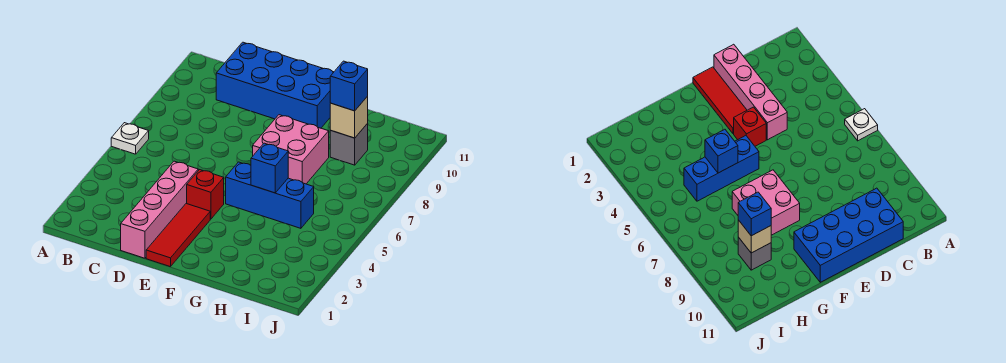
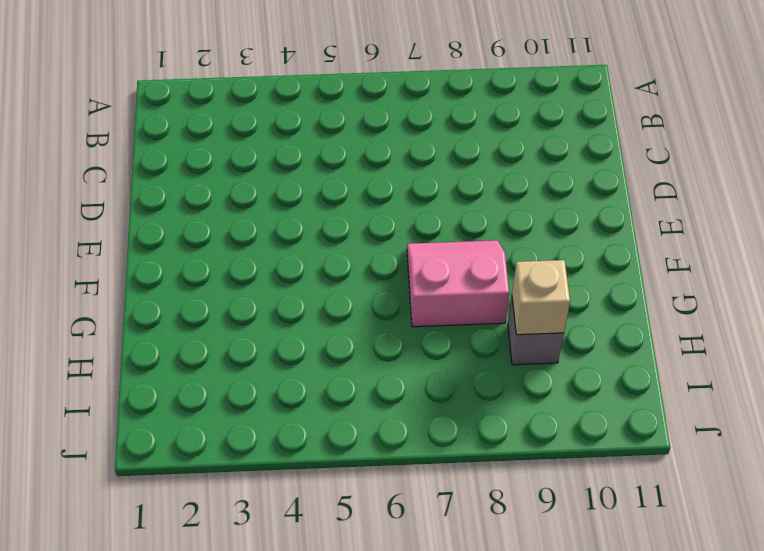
pink 2x2 slope [407,240,509,327] -> pink 2x2 brick [253,115,329,184]
none -> white 1x1 plate [111,123,149,154]
none -> blue 2x4 brick [216,42,334,128]

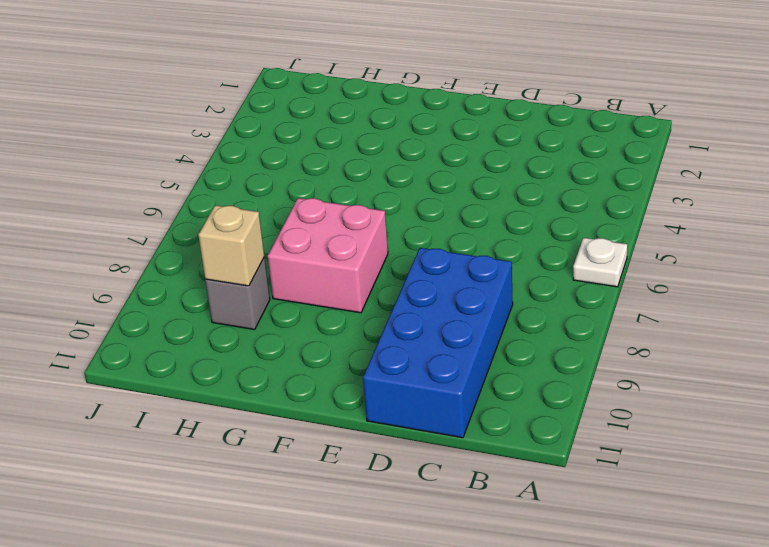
blue 2x4 brick [363,248,513,438] -> blue 2x4 brick turned to [216,42,334,128]
none -> pink 1x4 brick [121,161,198,258]
none -> red 1x3 tile [146,203,210,267]

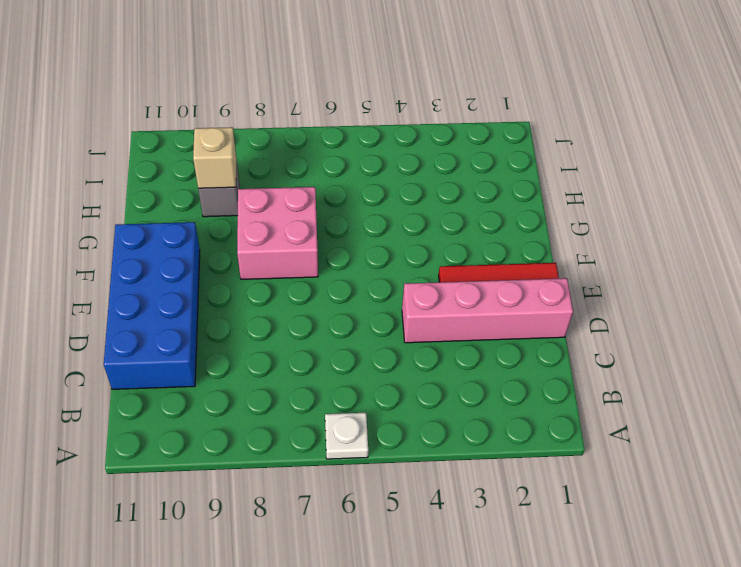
none -> red 1x1 brick [187,170,224,219]
none -> blue 1x3 brick [226,162,314,228]

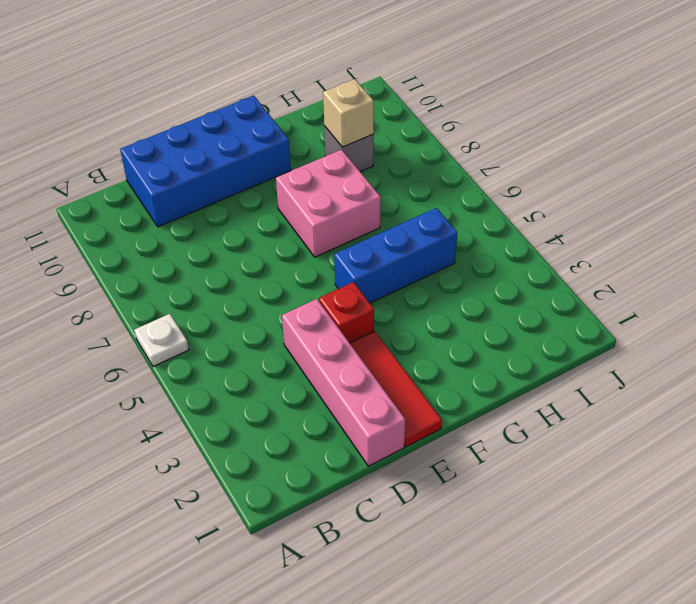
none -> blue 1x1 brick [251,143,288,193]
none -> blue 1x1 brick [330,61,368,111]

